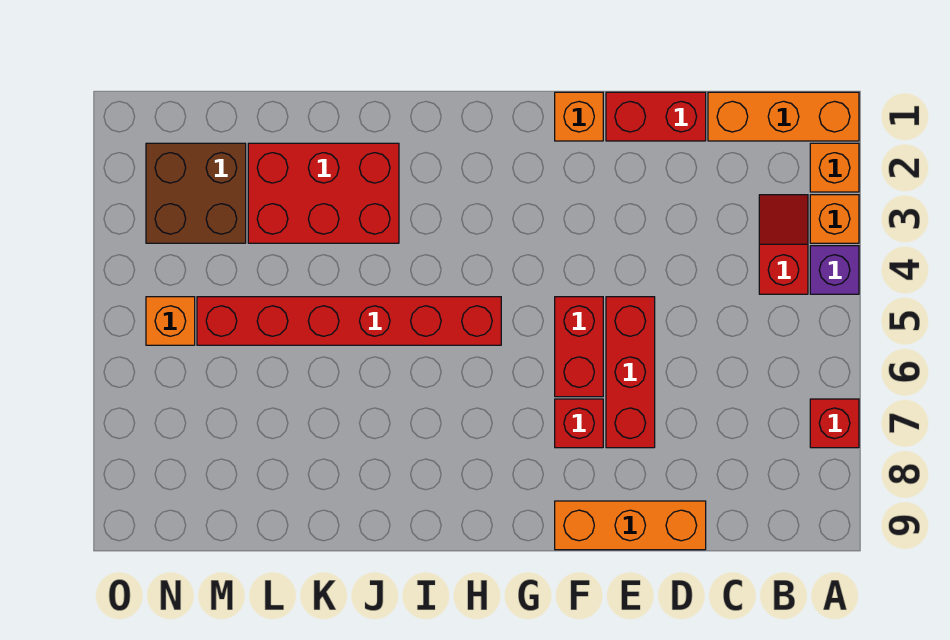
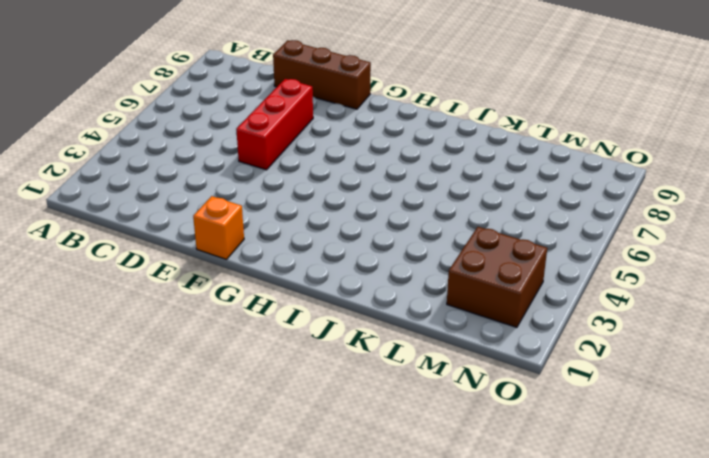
brown 1x3 brick [273,40,371,109] -> orange 1x3 brick [555,501,706,550]
none -> orange 1x3 brick [708,92,859,141]
none -> orange 1x1 brick [810,143,859,192]
none -> orange 1x1 brick [810,195,859,243]

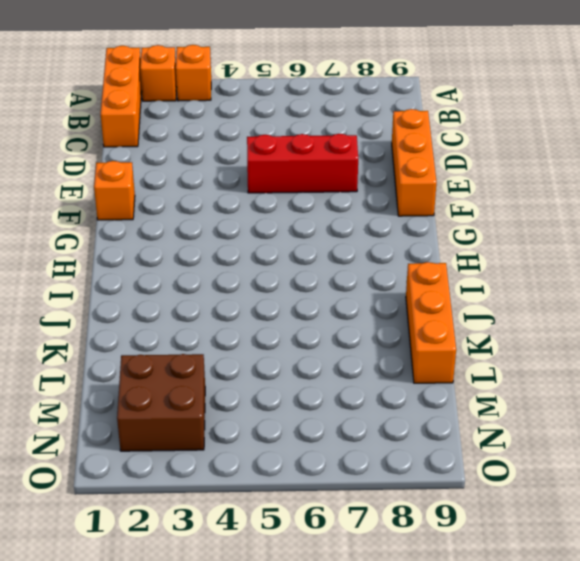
orange 1x3 brick [406,262,456,383] -> none
none -> purple 1x1 brick [810,246,859,294]
none -> red 1x1 brick [810,399,859,448]
none -> red 1x2 slope [759,195,808,294]

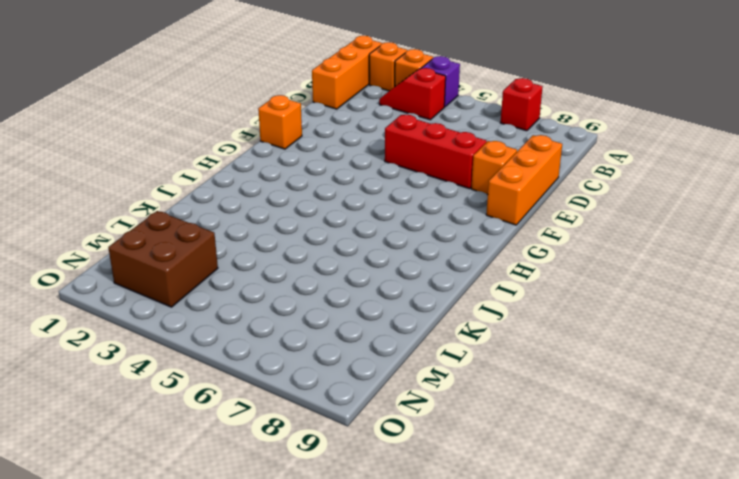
orange 1x1 brick [471,141,517,194] -> orange 1x1 brick moved to [146,297,195,345]
none -> red 1x2 brick [606,92,706,141]
none -> red 1x2 brick [555,297,603,397]
none -> red 1x1 brick [555,399,603,448]

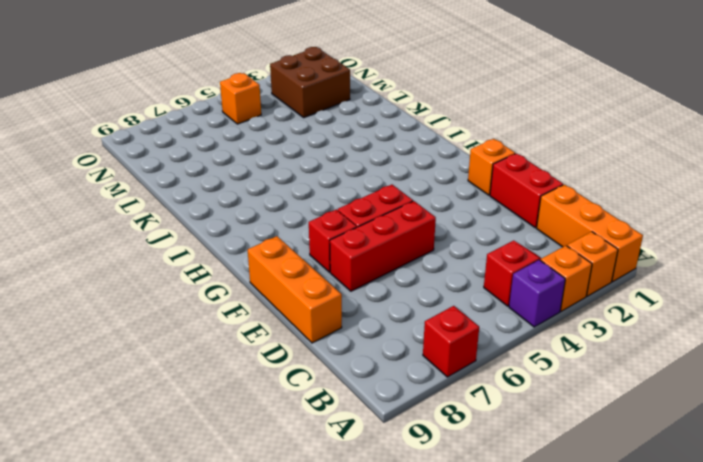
none -> red 1x6 brick [197,297,501,345]
none -> red 2x3 brick [248,143,399,243]

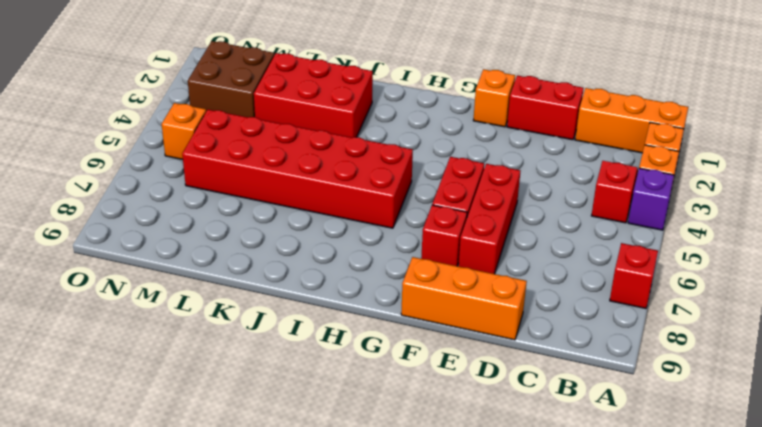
red 2x6 brick [182,110,413,228] -> red 1x6 brick [197,297,501,345]

